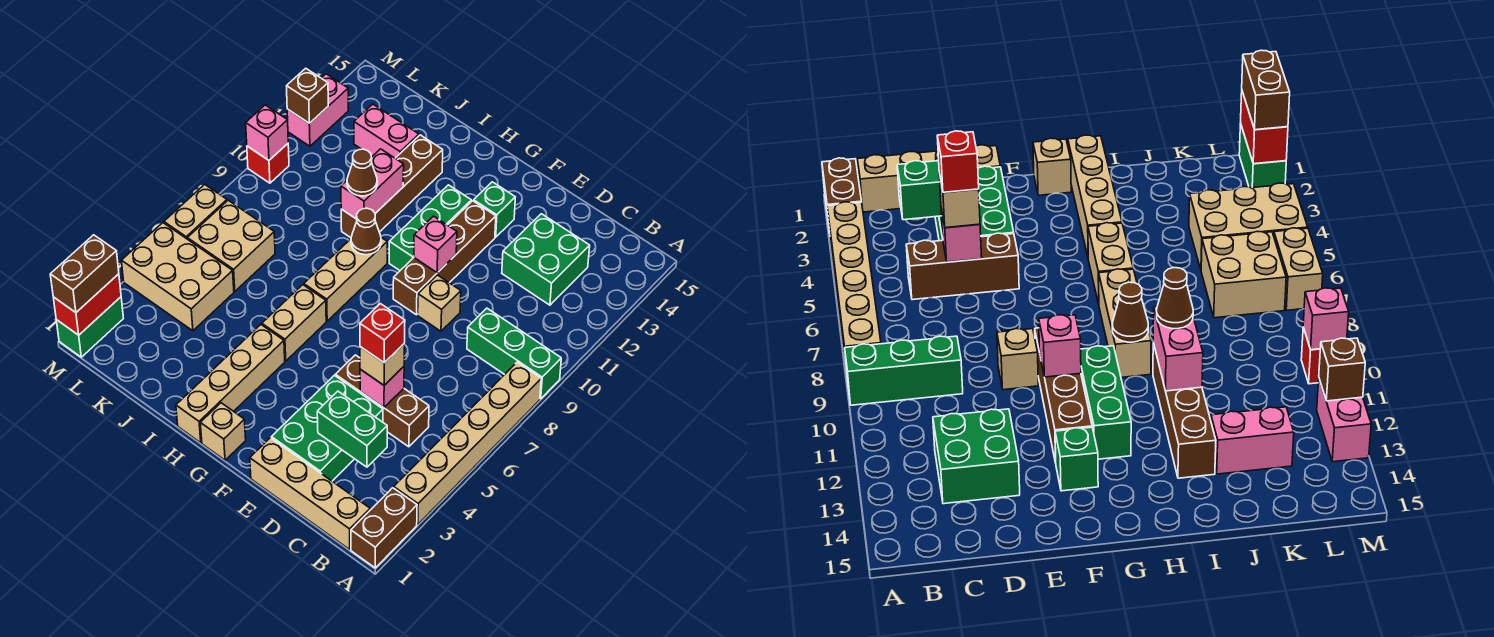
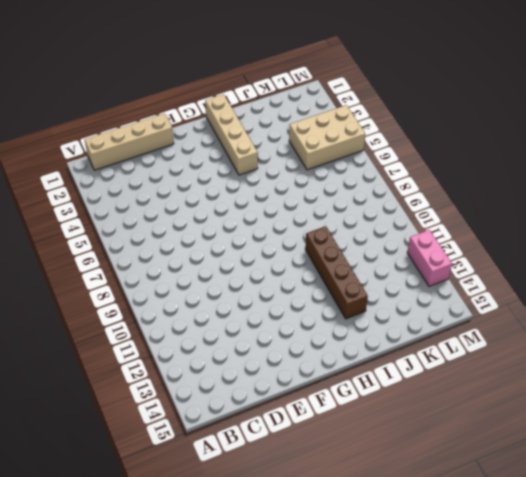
none -> brown 1x2 brick [351,488,417,568]
none -> tan 1x6 brick [394,362,541,524]
none -> green 1x3 brick [467,308,561,399]
none -> brown 1x3 brick [335,355,429,447]

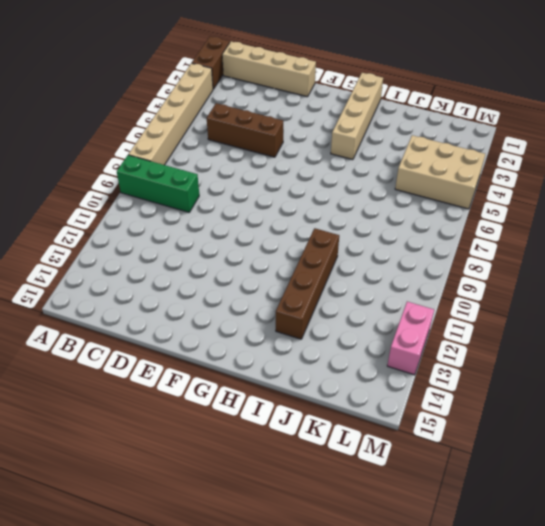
none -> green 2x2 brick [502,214,590,305]
none -> green 2x3 brick [272,375,383,481]
none -> tan 1x1 brick [418,275,461,331]
none -> brown 1x4 brick [393,201,496,315]

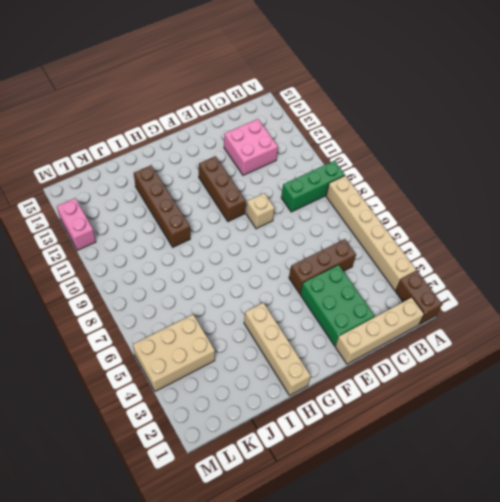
pink 2x2 brick [224,119,278,175] -> green 2x2 brick [502,214,590,305]
brown 1x3 brick [199,156,246,222] -> brown 1x4 brick [393,201,496,315]
none -> green 1x1 brick [474,182,515,237]
none -> tan 1x1 brick [200,403,246,460]
none -> green 1x3 brick [389,185,471,270]
none -> tan 1x2 brick [262,285,326,361]

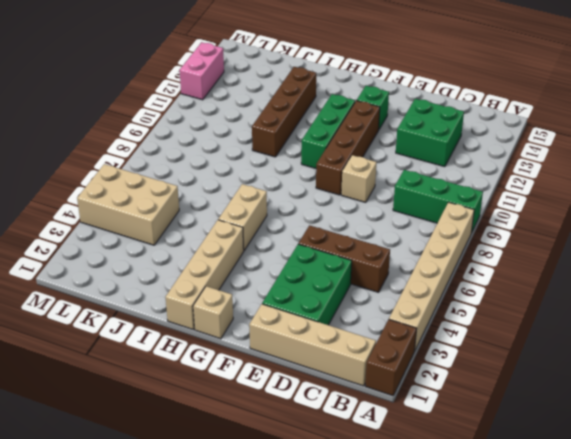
none -> tan 1x3 brick [304,238,387,321]
none -> pink 1x2 brick [354,104,419,158]
none -> tan 2x2 brick [187,200,275,291]
none -> green 1x2 brick [56,297,123,357]

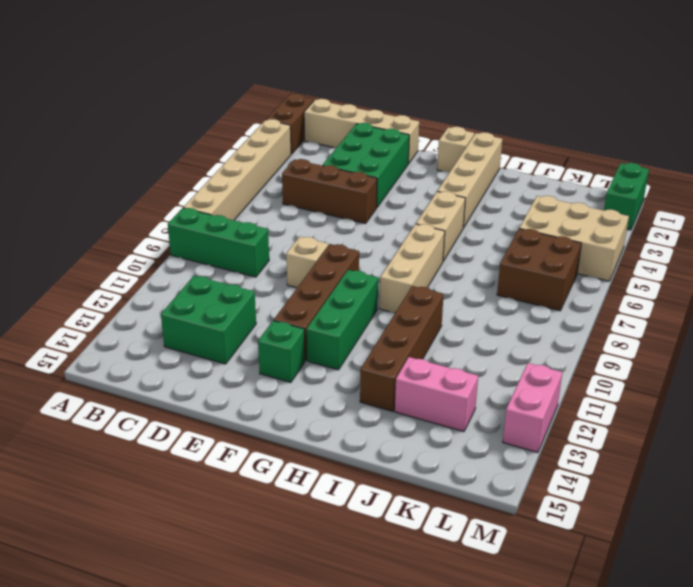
brown 2x2 brick [497,229,581,311] -> tan 2x2 brick [187,200,275,291]
none -> tan 1x2 brick [164,184,227,239]
none -> red 1x1 brick [247,144,289,183]
none -> green 1x2 brick [317,391,387,467]
none -> pink 1x1 brick [360,367,404,407]

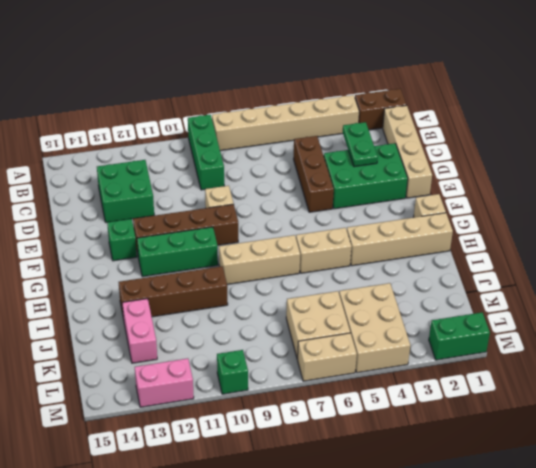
green 1x2 plate [343,122,378,167] -> green 1x2 brick [317,391,387,467]
green 1x1 brick [217,350,248,394] -> red 1x1 brick [247,144,289,183]
none -> pink 1x1 brick [360,367,404,407]
none -> pink 1x1 brick [414,216,457,273]
none -> brown 1x1 cone [351,208,381,255]
none -> pink 1x2 brick [341,149,404,219]

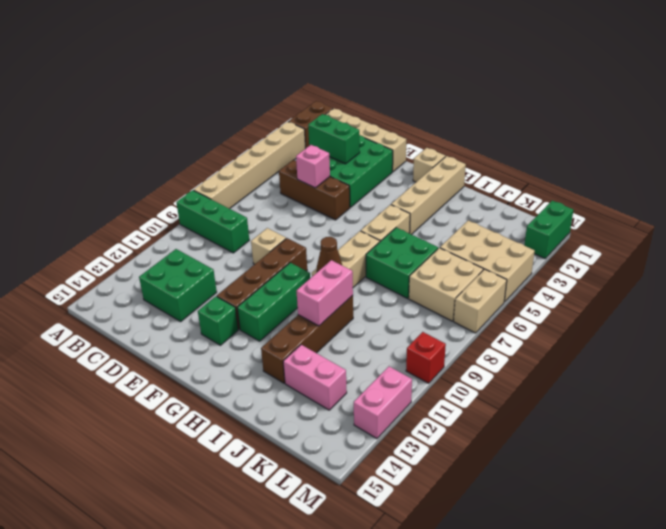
green 2x2 brick [366,227,438,298] -> none
none -> pink 1x1 brick [414,216,457,273]
none -> red 1x2 brick [53,274,121,335]
none -> pink 1x1 brick [246,105,288,160]
none -> brown 1x1 brick [287,68,328,123]

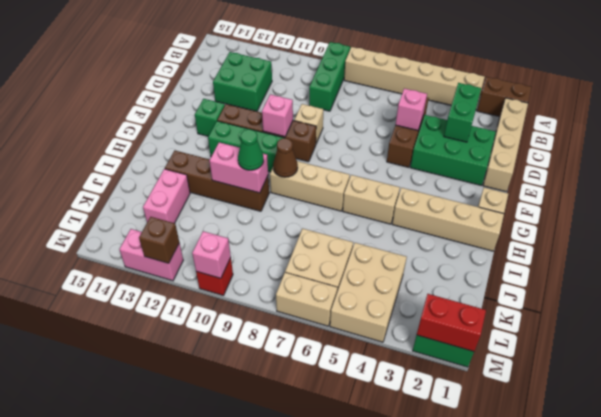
green 1x1 cone [238,129,264,170] -> brown 1x1 cone [347,149,377,196]
none -> tan 1x1 brick [360,344,405,385]
none -> brown 1x2 brick [50,235,119,313]
none -> red 1x1 brick [360,304,405,363]

